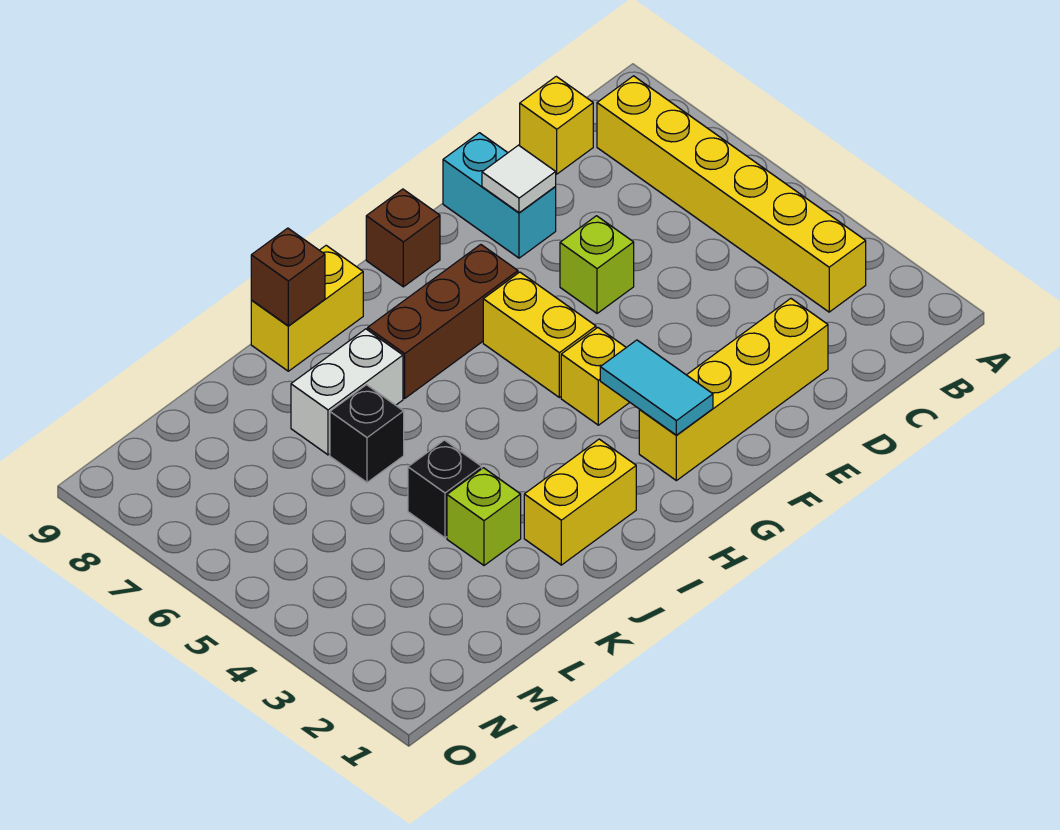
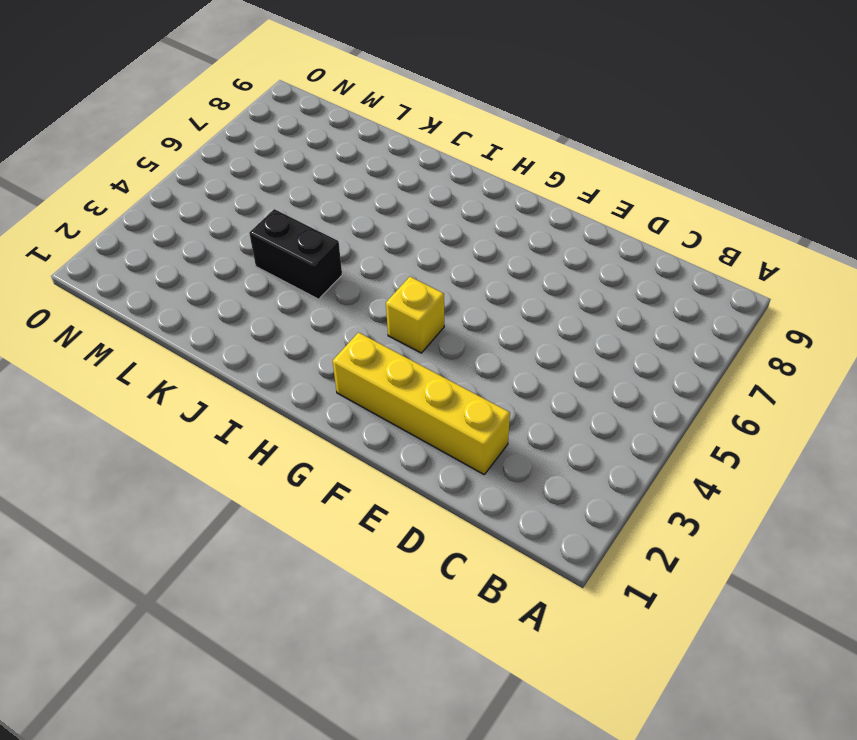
black 1x2 brick [249,209,342,299] -> black 1x1 brick [408,440,482,538]
none -> yellow 1x6 brick [597,76,866,312]
none -> yellow 1x1 brick [520,76,593,174]
none -> lime 1x1 brick [560,216,634,313]

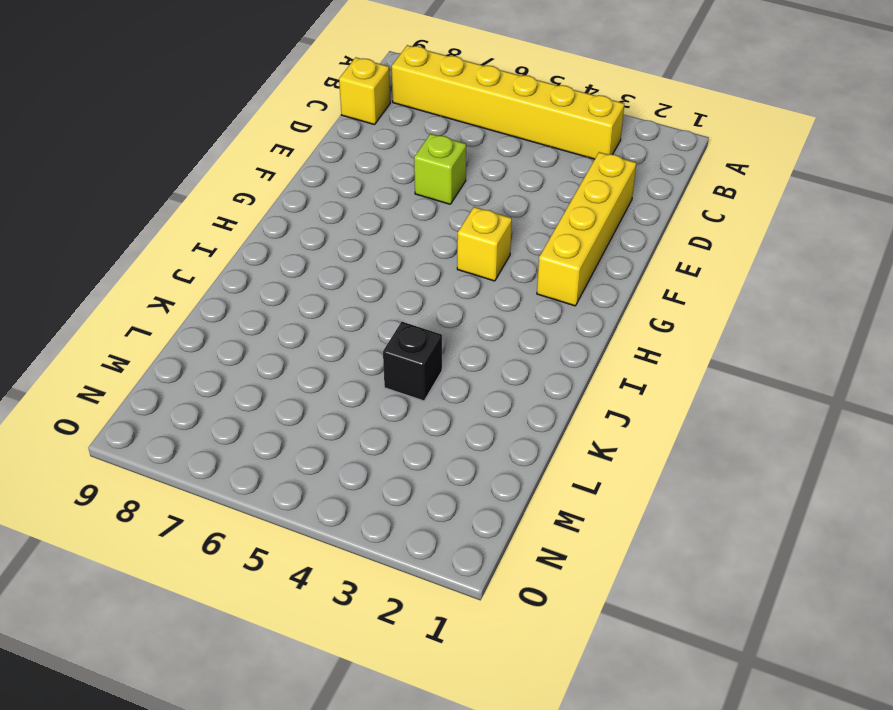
none -> cyan 1x2 brick [443,133,556,258]
none -> yellow 1x2 brick [483,272,596,397]
none -> brown 1x3 brick [368,245,518,398]

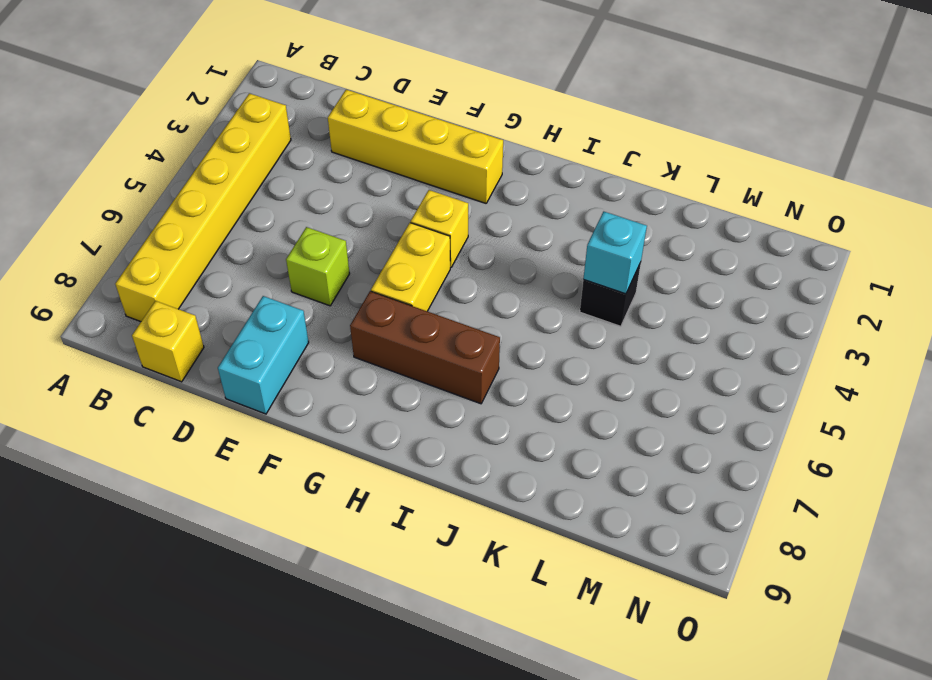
cyan 1x1 brick [583,212,647,294] -> none
none -> brown 1x1 brick [366,189,440,287]
none -> yellow 1x2 brick [524,439,636,565]
none -> yellow 1x2 brick [251,245,363,371]

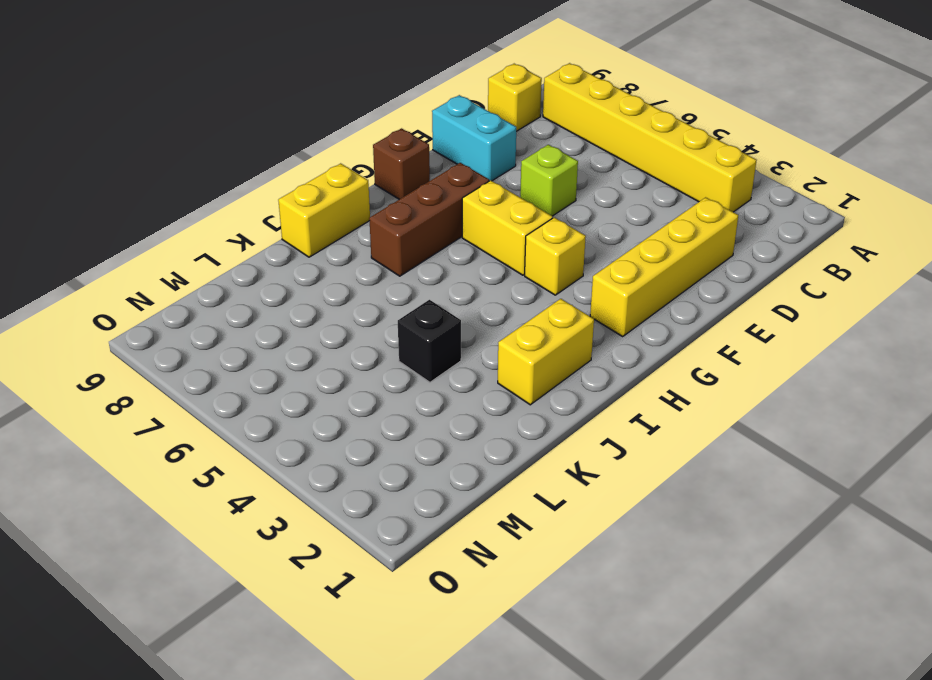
none -> white 1x2 brick [291,329,403,455]
none -> lime 1x1 brick [447,468,521,565]
none -> black 1x1 brick [330,385,404,482]

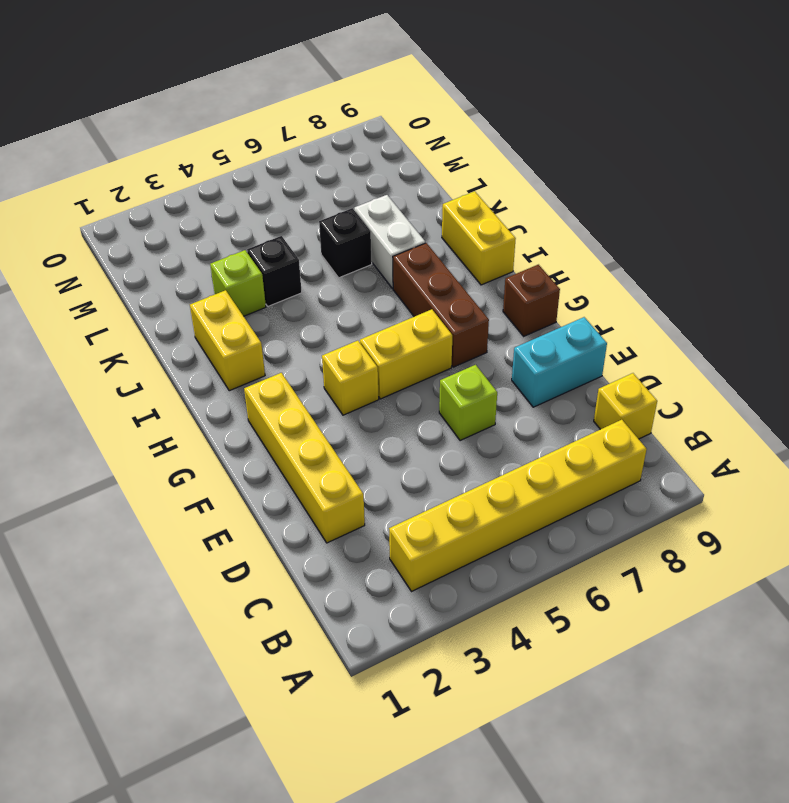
none -> white 1x1 tile [482,145,556,213]
none -> cyan 1x2 tile [600,340,713,435]
none -> brown 1x1 brick [251,228,325,326]

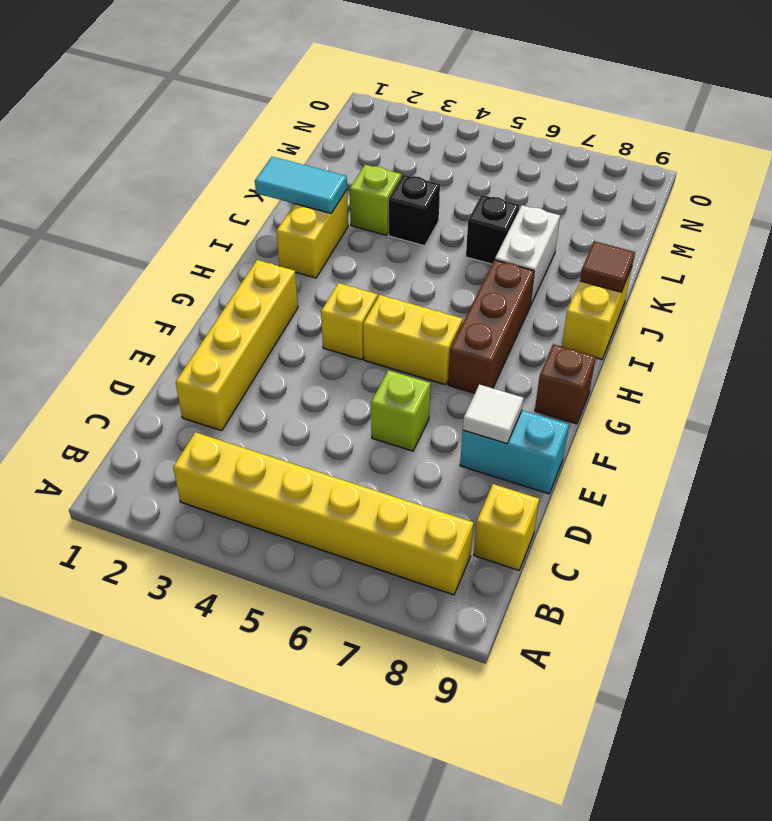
cyan 1x2 tile [255,157,347,213] -> cyan 1x2 tile moved to [600,340,713,435]
brown 1x1 tile [580,241,635,292] -> brown 1x1 brick [251,228,325,326]

